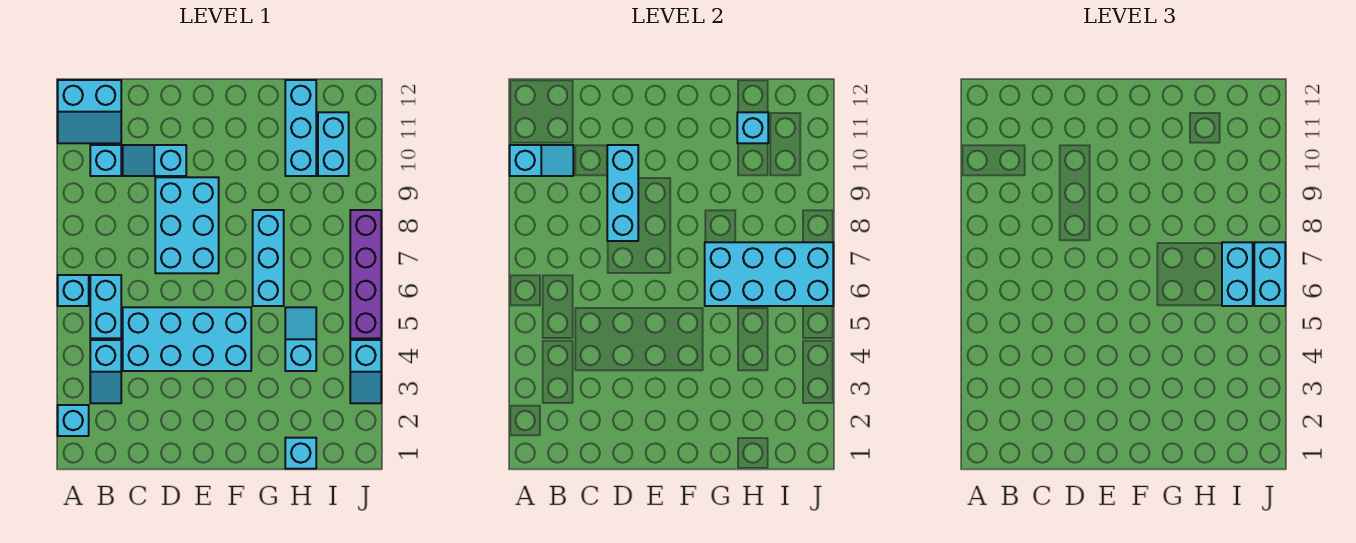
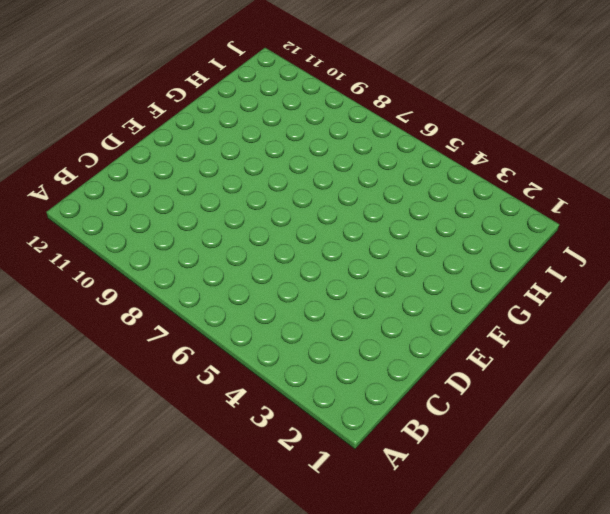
none -> cyan 1x1 brick [58,405,89,436]
none -> cyan 1x1 brick [58,275,89,306]
none -> cyan 2x2 slope [58,80,121,143]

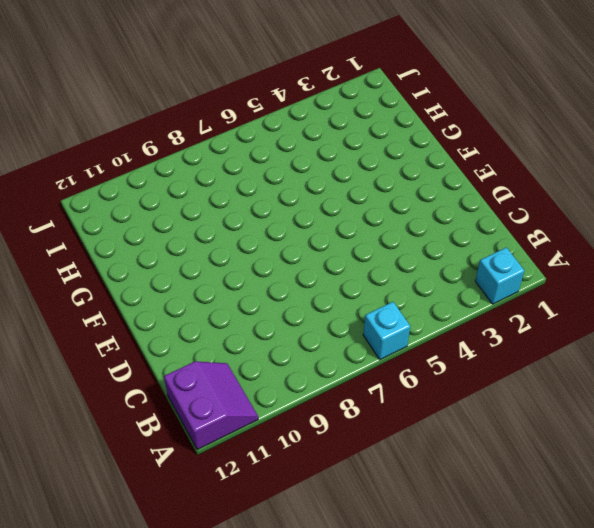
purple 2x2 slope [164,361,258,450] -> cyan 2x2 slope [58,80,121,143]
none -> cyan 1x2 slope [90,340,121,403]
none -> cyan 1x2 brick [90,275,121,338]
none -> cyan 1x1 brick [90,145,121,176]

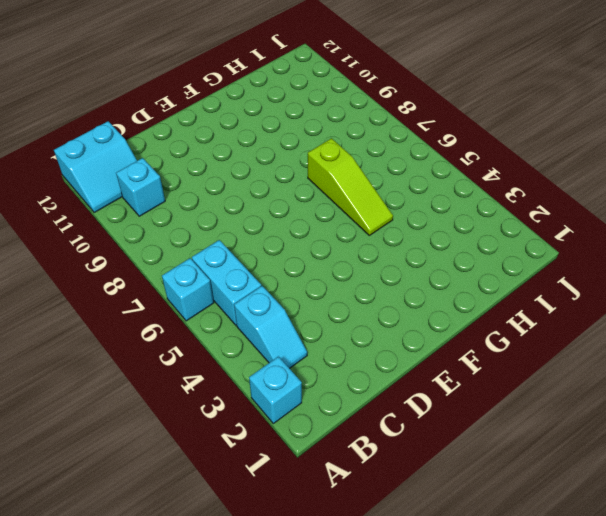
lime 1x3 slope [308,138,393,235] -> cyan 1x3 brick [253,210,284,306]
none -> cyan 2x4 brick [123,307,251,371]
none -> cyan 1x2 slope [123,145,186,176]
none -> cyan 2x3 brick [155,177,219,273]

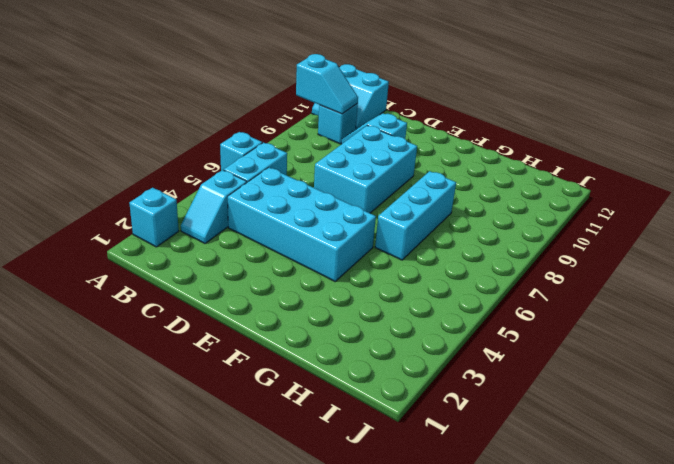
none -> cyan 1x1 brick [285,438,316,469]
none -> cyan 1x2 slope [285,307,316,371]
none -> cyan 1x3 brick [285,80,316,176]

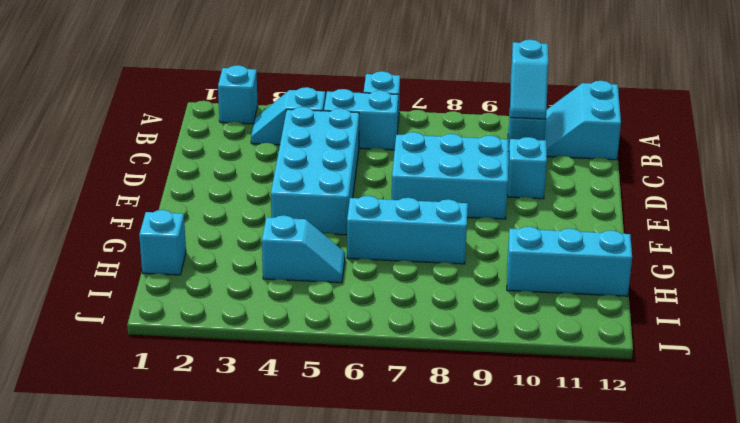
none -> cyan 1x2 brick [318,112,349,176]
none -> cyan 1x2 slope [350,340,381,403]
none -> purple 1x4 brick [350,210,381,338]

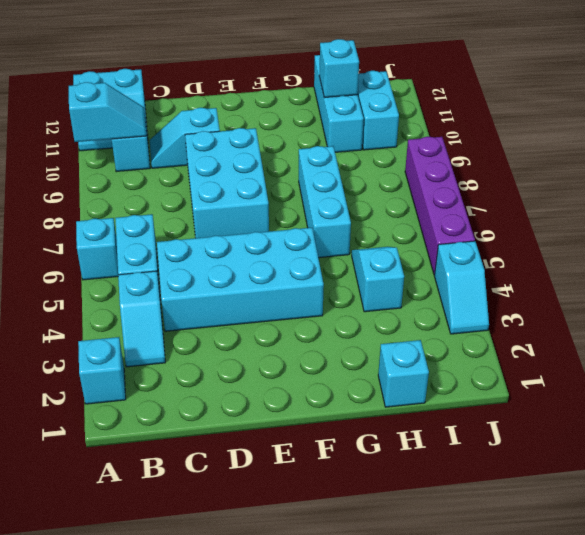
none -> cyan 1x3 brick [607,145,638,241]
none -> cyan 2x4 brick [705,242,833,306]
none -> cyan 1x2 brick [1222,242,1253,306]

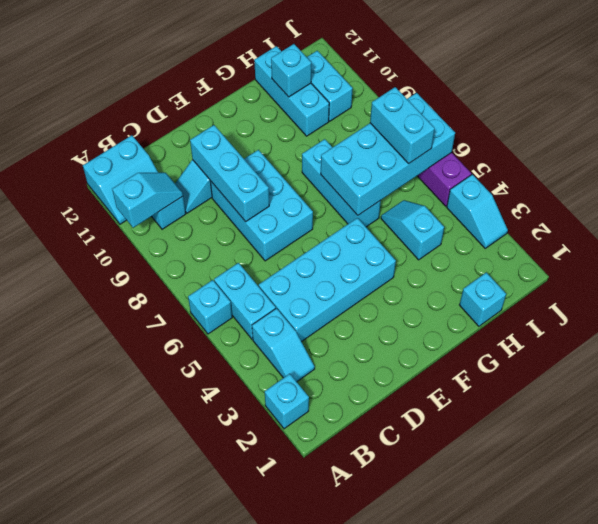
none -> cyan 1x2 brick [1254,242,1285,306]

